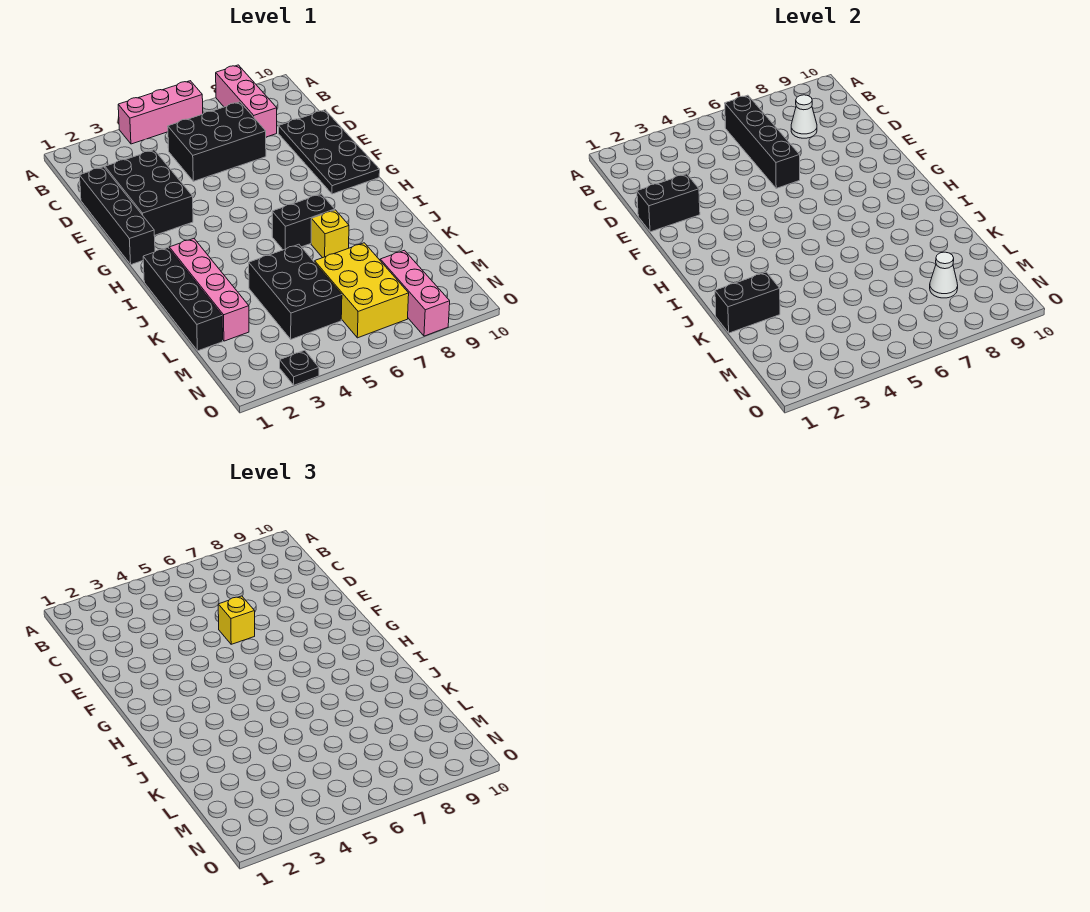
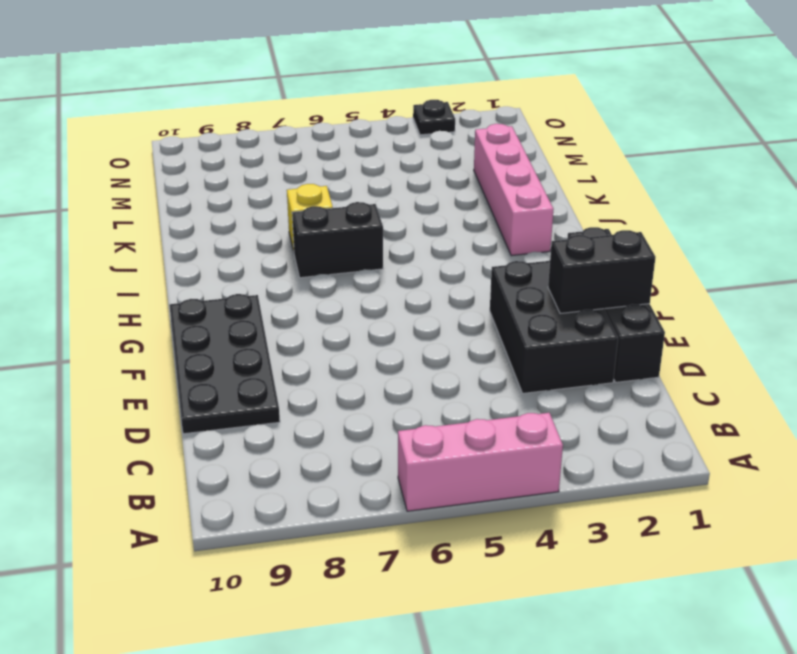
none -> pink 1x3 brick [216,65,277,137]
none -> black 2x3 brick [168,102,266,181]
none -> black 1x4 brick [143,248,223,351]

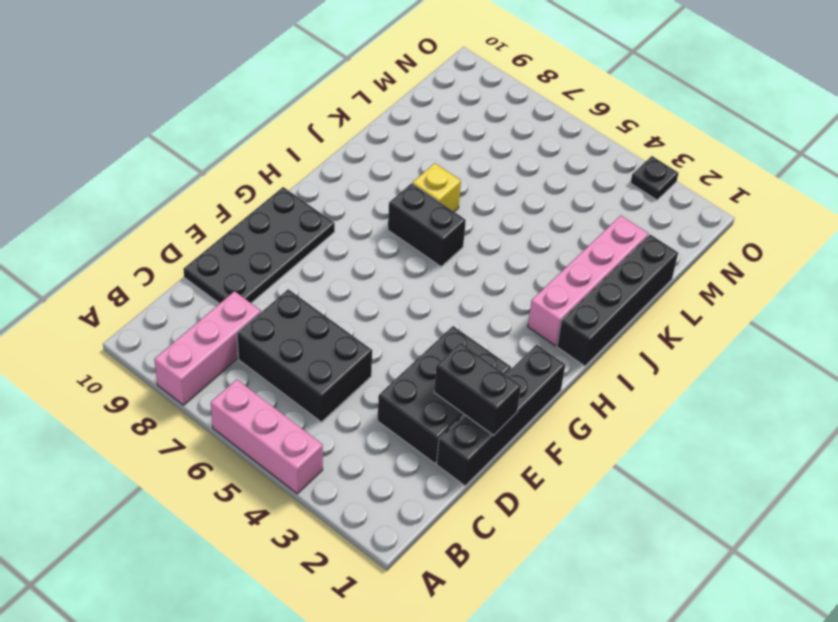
none -> black 2x3 brick [249,244,342,339]
none -> yellow 2x3 brick [315,243,409,338]
none -> pink 1x3 brick [380,250,450,336]

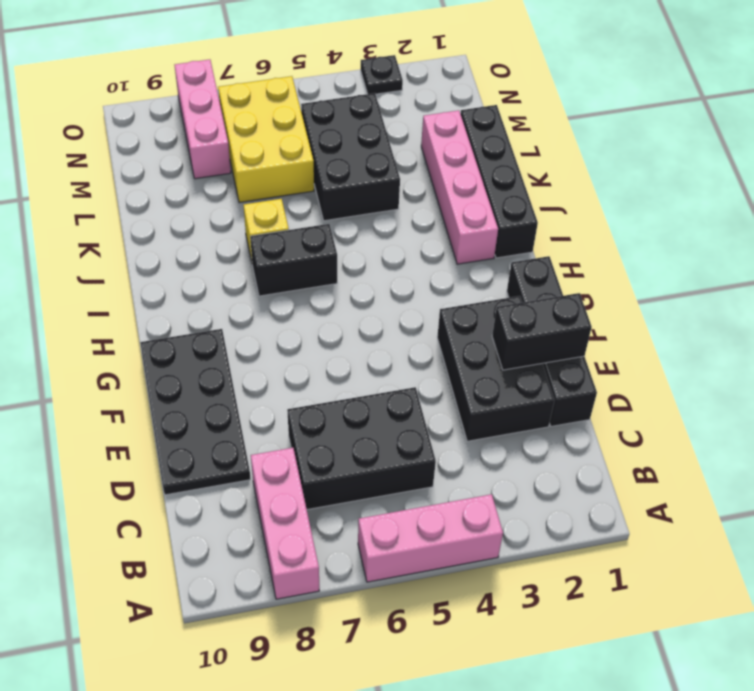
none -> black 1x4 brick [725,95,800,188]
none -> white 1x1 cone [791,95,817,138]
none -> black 1x2 brick [715,272,780,333]

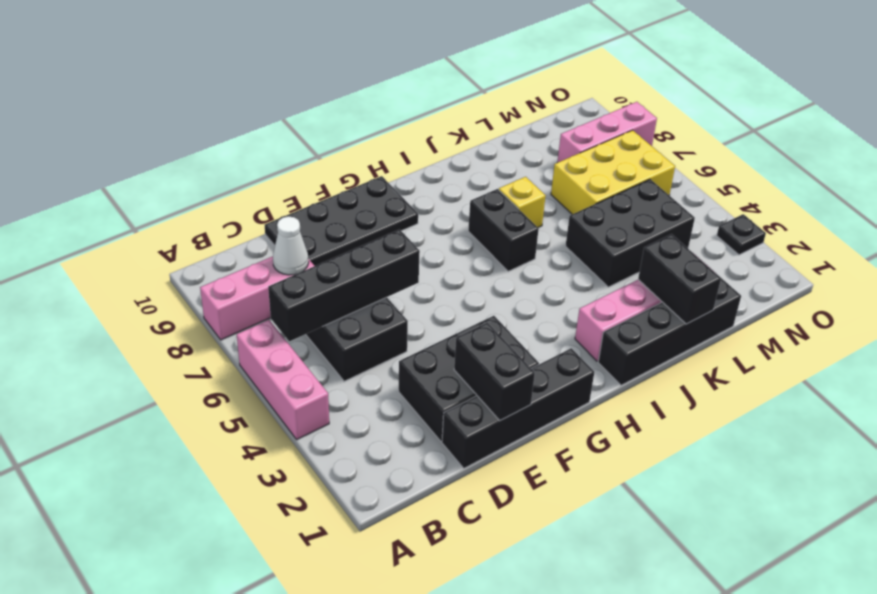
none -> white 1x1 cone [930,252,958,298]
none -> yellow 1x1 brick [218,596,255,644]

